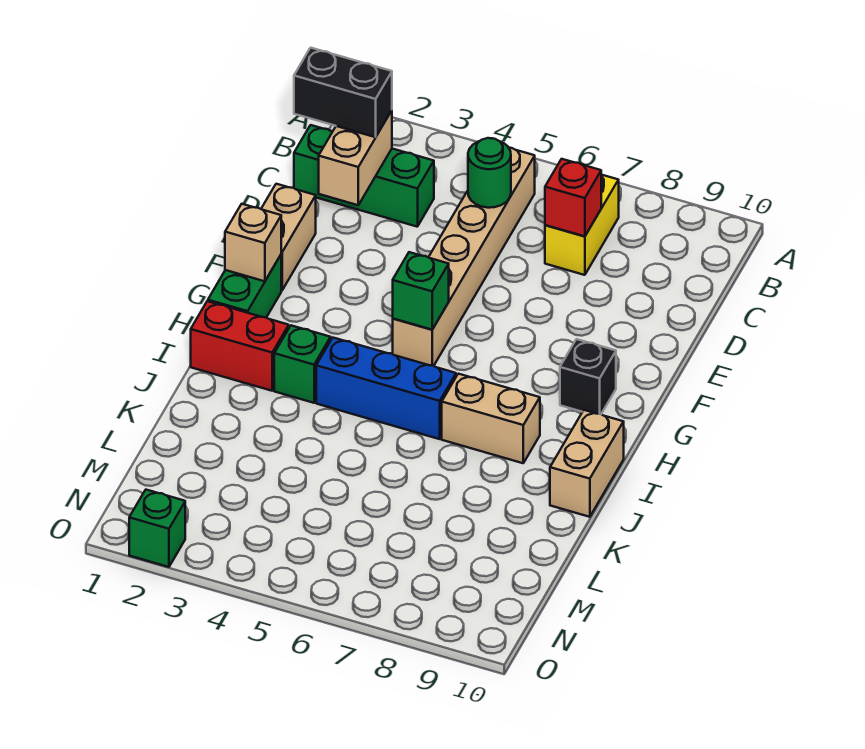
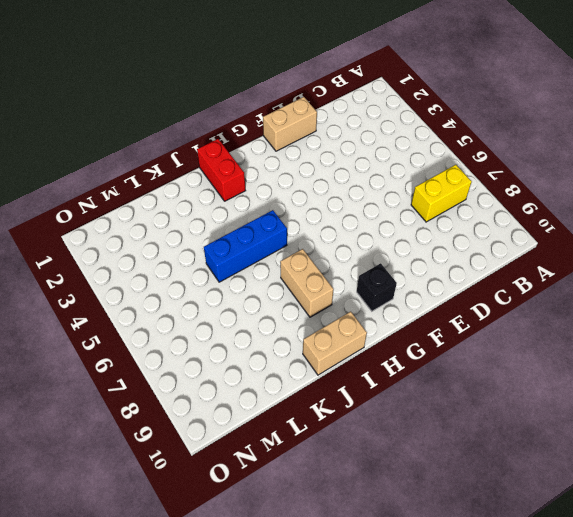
blue 1x3 brick [204,210,287,282] -> blue 1x3 brick turned to [316,338,456,439]
none -> tan 1x6 brick [393,148,535,366]
none -> green 1x3 brick [294,125,434,227]
none -> green 1x2 brick [208,255,281,318]

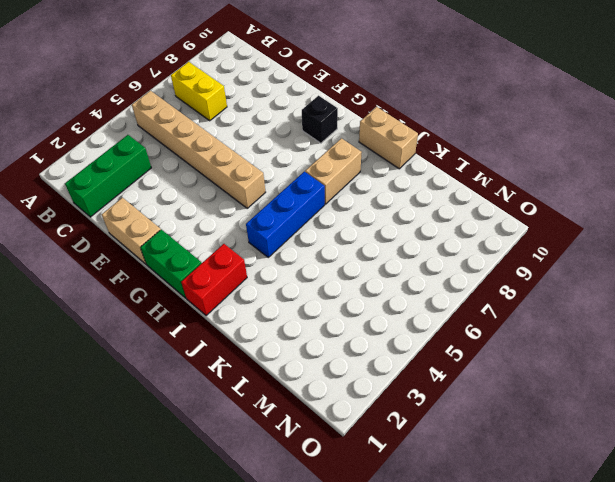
none -> green 1x1 brick [274,325,331,403]
none -> green 1x1 brick [129,490,185,567]
none -> tan 1x2 brick [319,111,392,205]

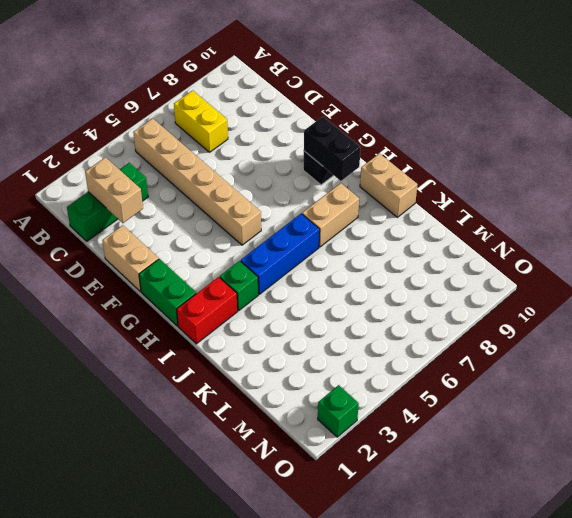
black 1x2 brick [304,117,361,181] -> black 1x2 brick turned to [294,48,392,137]
none -> green 1x1 round brick [468,138,511,208]
none -> red 1x1 brick [545,159,601,236]
none -> tan 1x1 brick [225,204,281,281]

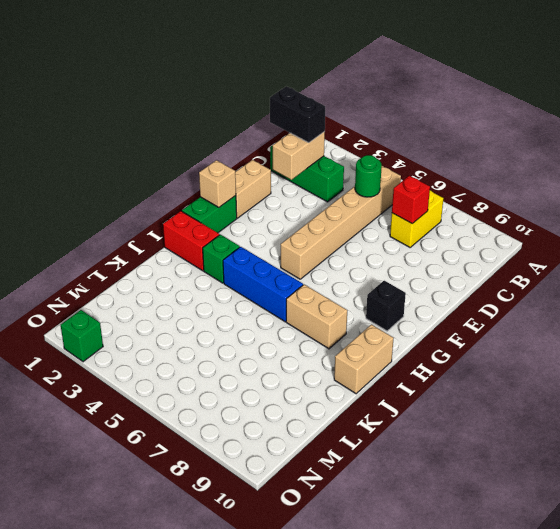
none -> green 1x1 brick [393,252,449,330]

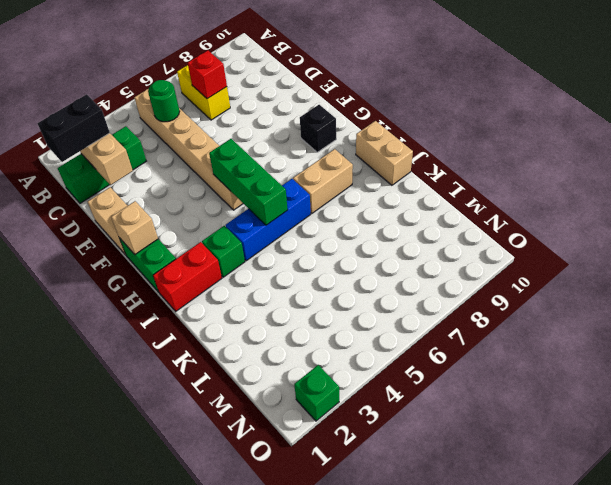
green 1x3 brick [209,139,288,225] -> green 1x1 brick [393,252,449,330]

